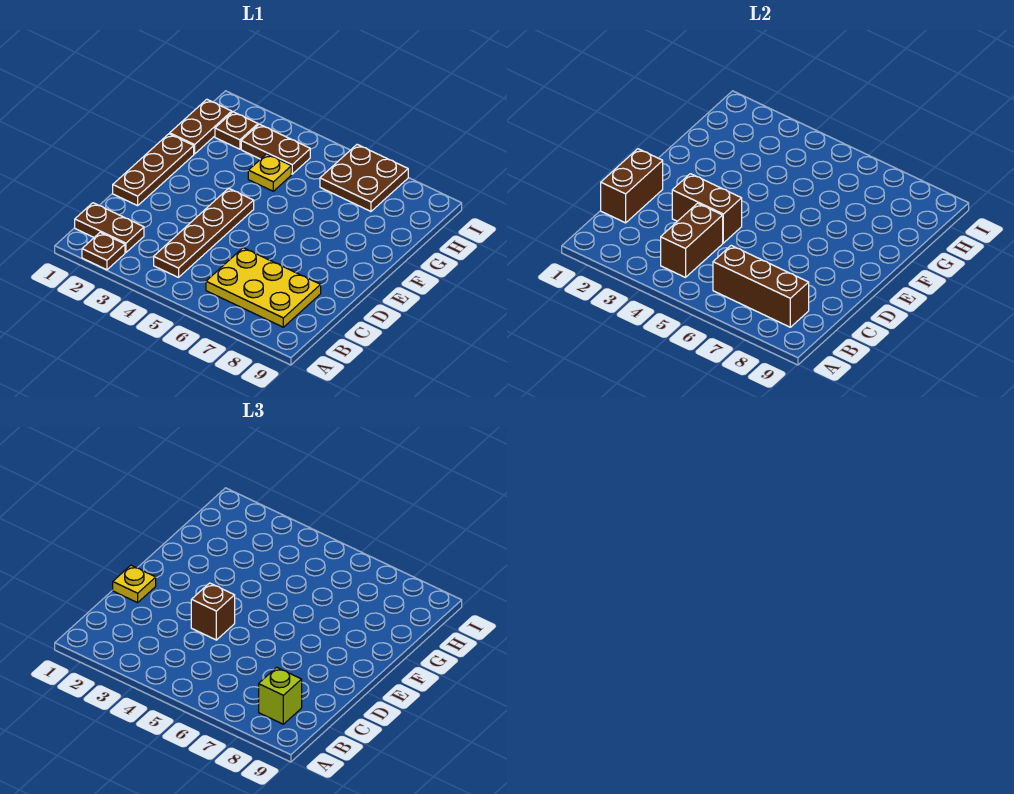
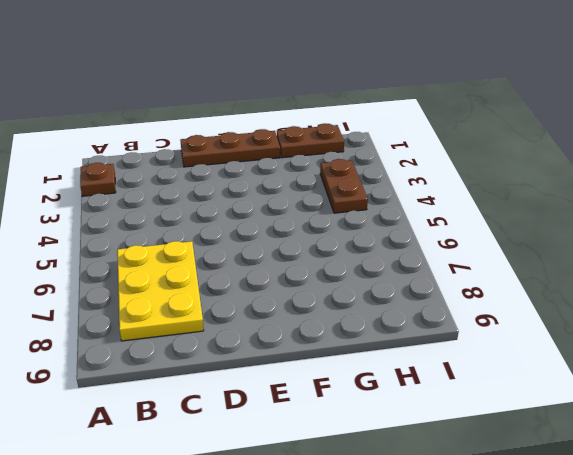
none -> brown 1x2 plate [75,203,144,252]
none -> brown 1x4 plate [154,188,254,277]
none -> yellow 1x1 plate [248,154,291,191]

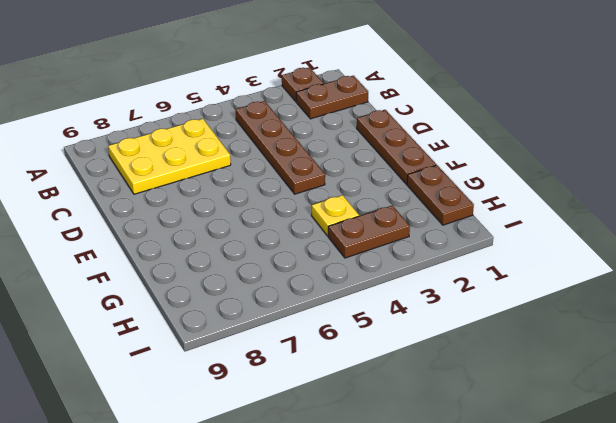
none -> brown 1x1 plate [215,112,258,149]
none -> brown 2x2 plate [320,145,408,211]
none -> brown 1x2 brick [661,203,723,277]

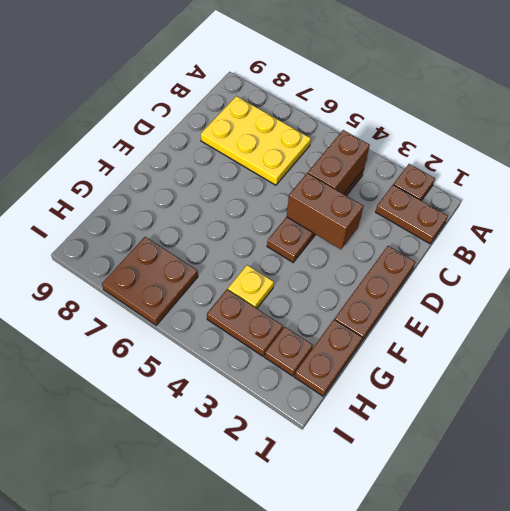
none -> brown 1x3 brick [713,245,809,327]
none -> brown 1x2 brick [601,149,663,223]
none -> lime 1x1 brick [259,667,302,724]

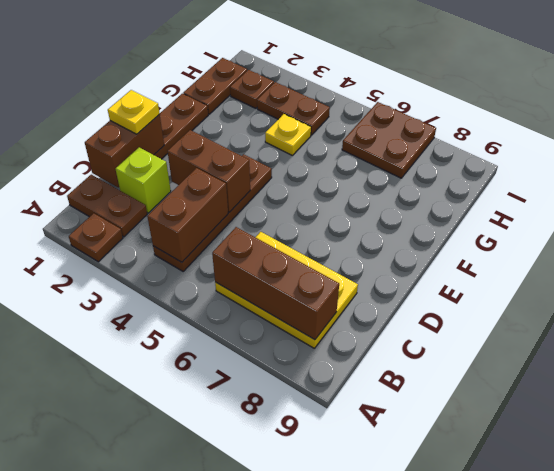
lime 1x1 brick [116,147,171,213] -> lime 1x1 brick moved to [259,667,302,724]
none -> brown 1x1 brick [191,583,235,640]

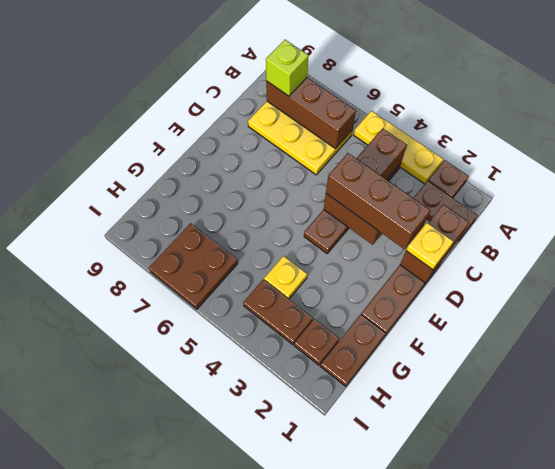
yellow 1x3 plate [354,111,443,184] -> none
brown 1x3 brick [326,153,430,249] -> brown 1x1 brick [191,583,235,640]

